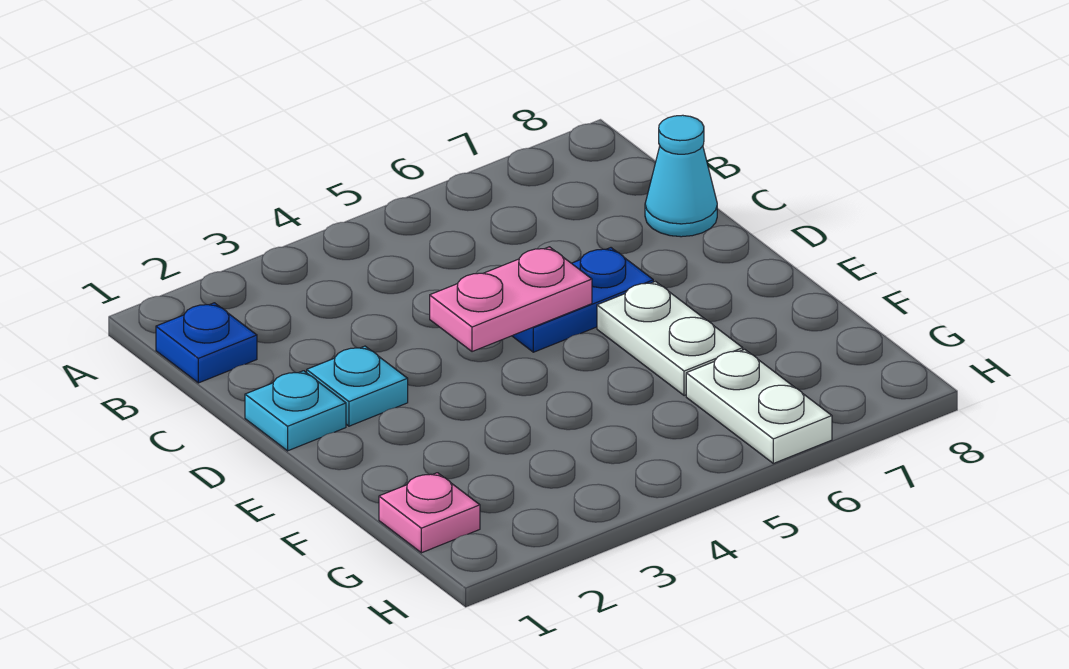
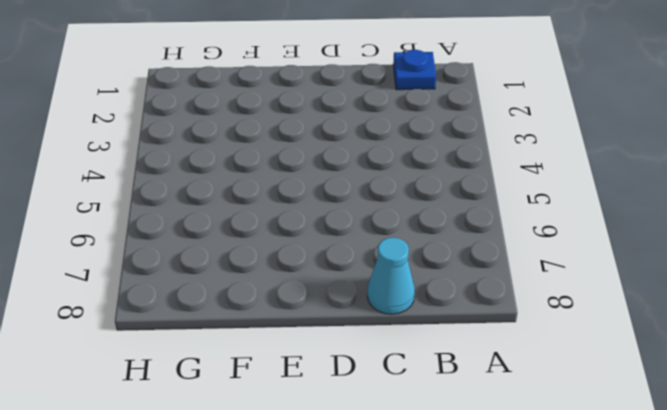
none -> cyan 1x1 plate [245,371,346,451]
none -> cyan 1x1 plate [307,346,408,426]

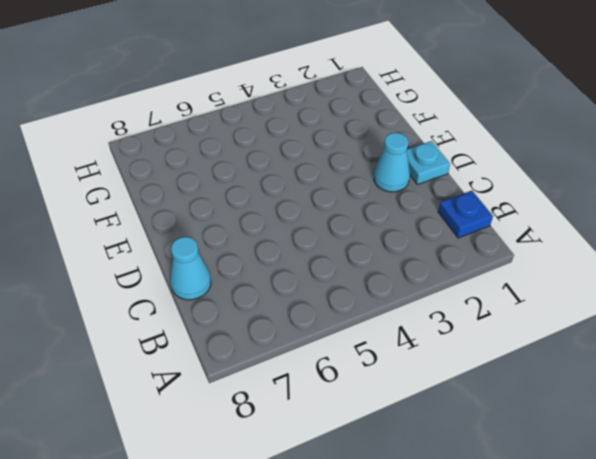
cyan 1x1 cone [374,133,410,192] -> cyan 1x1 plate [307,346,408,426]
none -> blue 1x2 plate [513,248,653,352]
none -> white 1x2 plate [597,282,743,396]

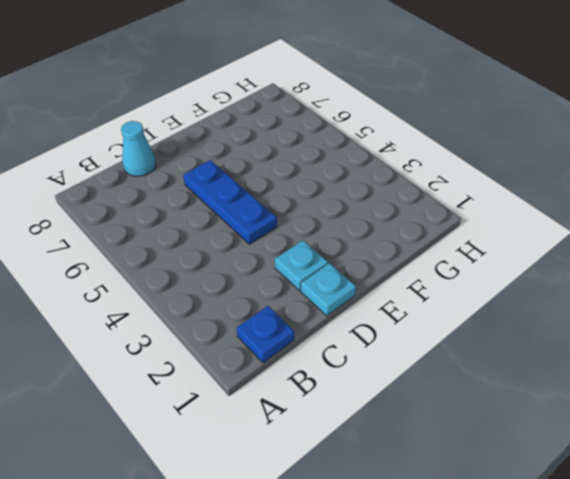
blue 1x3 plate [183,160,277,244] -> blue 1x2 plate [513,248,653,352]
none -> white 1x2 plate [597,282,743,396]
none -> pink 1x1 plate [379,473,480,553]

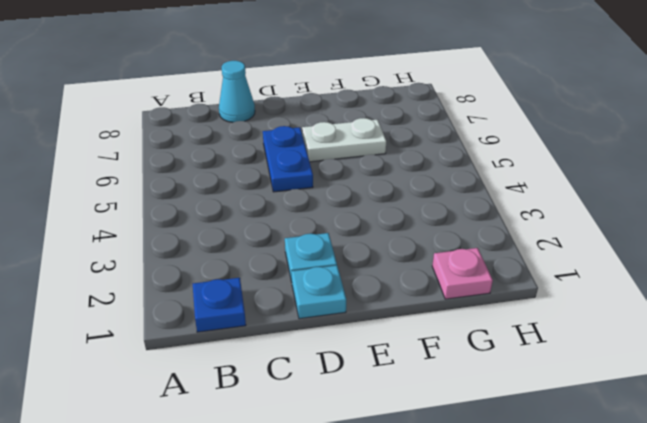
none -> white 1x2 plate [686,349,832,463]
none -> pink 1x2 plate [430,247,592,352]

